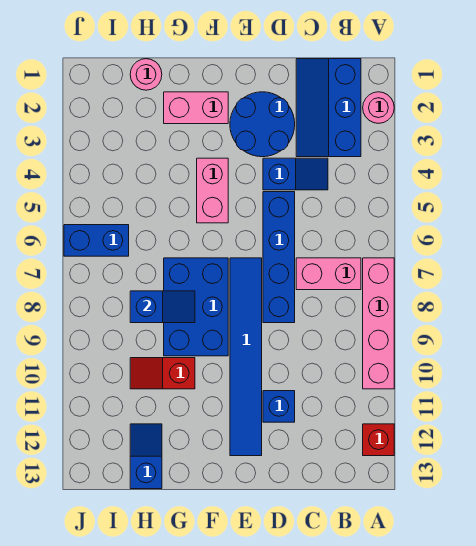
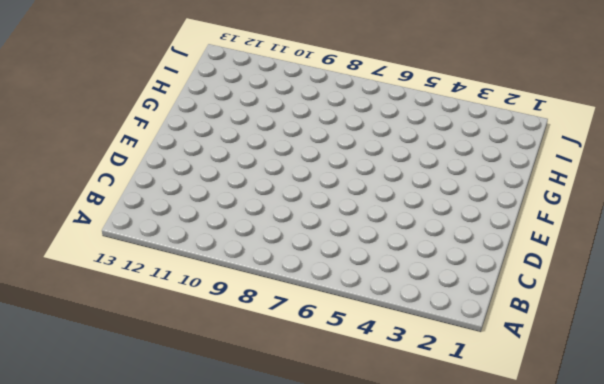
none -> pink 1x1 round brick [363,92,394,123]
none -> pink 1x4 brick [363,258,394,389]
none -> red 1x1 brick [363,424,394,456]

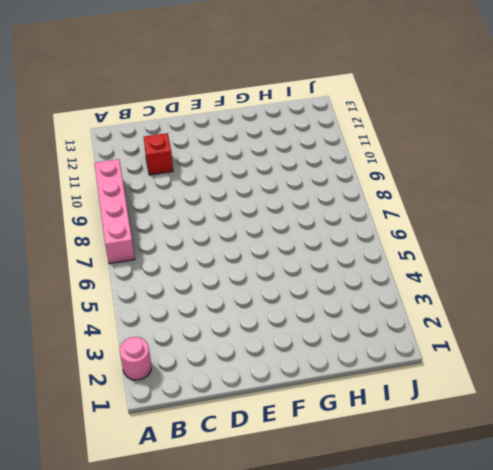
red 1x1 brick [144,133,173,175] -> red 1x1 brick moved to [363,424,394,456]
none -> blue 2x3 slope [296,59,361,157]
none -> pink 1x2 brick [296,258,361,290]
none -> blue 1x2 slope [263,158,328,190]

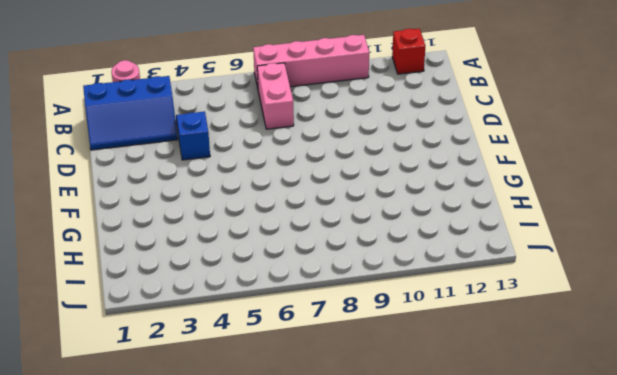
none -> blue 2x2 round brick [230,92,295,157]
none -> blue 1x4 brick [263,192,295,323]
none -> blue 1x1 brick [263,391,295,422]

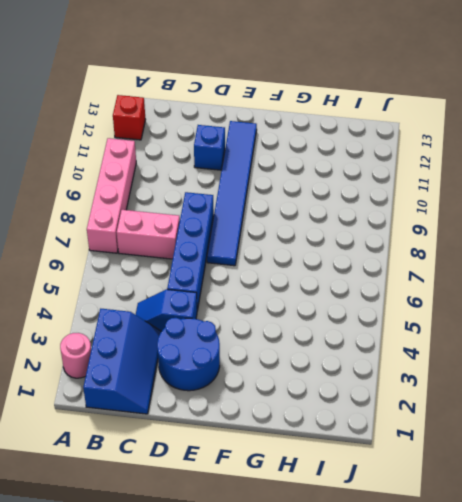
none -> pink 1x2 brick [164,92,228,124]
none -> pink 1x2 brick [197,158,228,223]
none -> blue 2x3 brick [164,258,228,356]

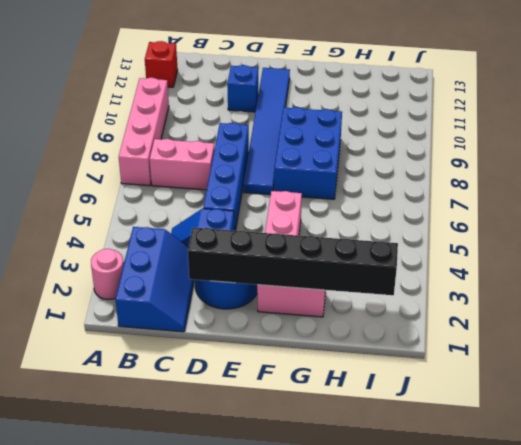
black 1x6 brick [188,228,398,295] -> none
none -> red 1x2 slope [130,358,195,389]
none -> pink 1x1 round brick [130,59,162,90]
none -> blue 1x2 slope [130,424,162,489]

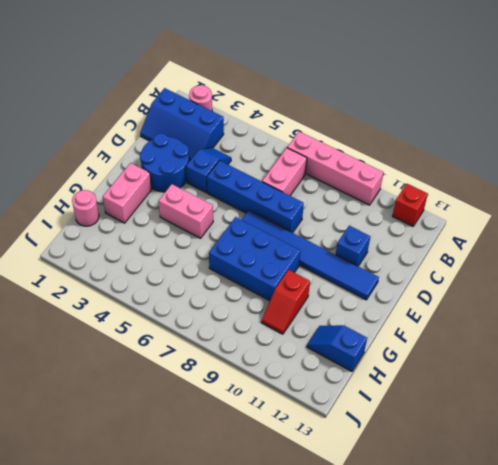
none -> blue 1x2 brick [64,225,129,256]
none -> blue 1x2 slope [130,291,195,323]

